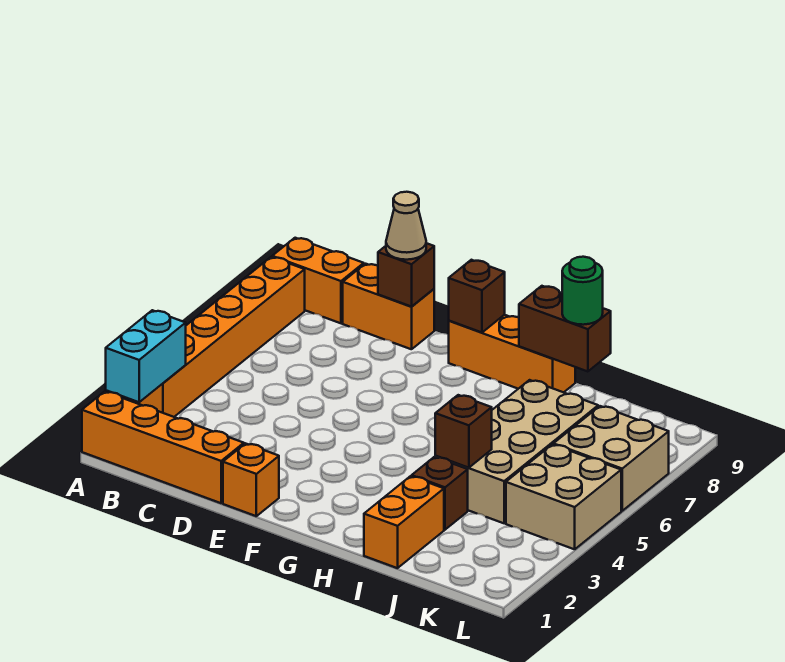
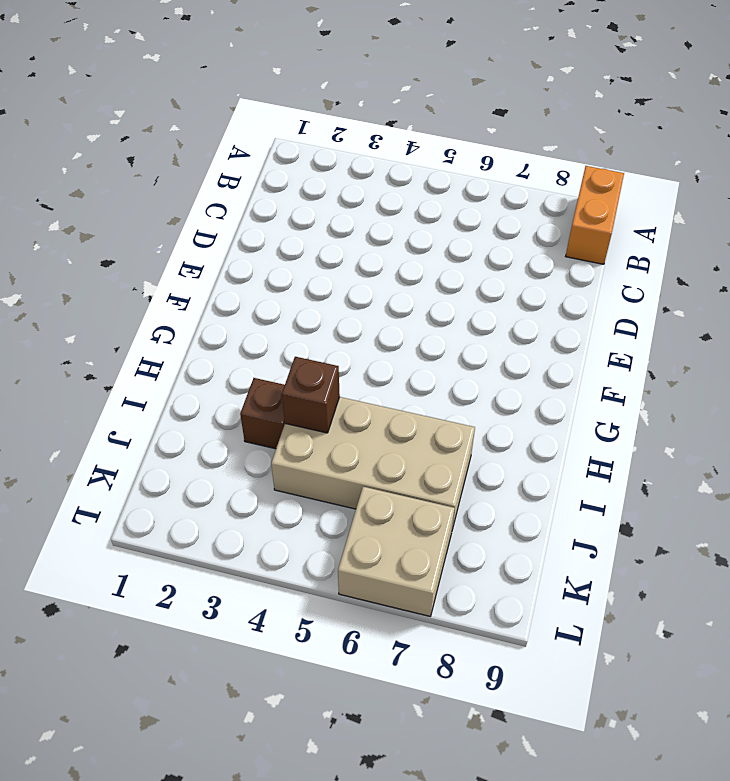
none -> orange 1x4 brick [82,392,244,503]
none -> orange 1x6 brick [129,257,305,417]
none -> orange 1x2 brick [343,264,434,349]

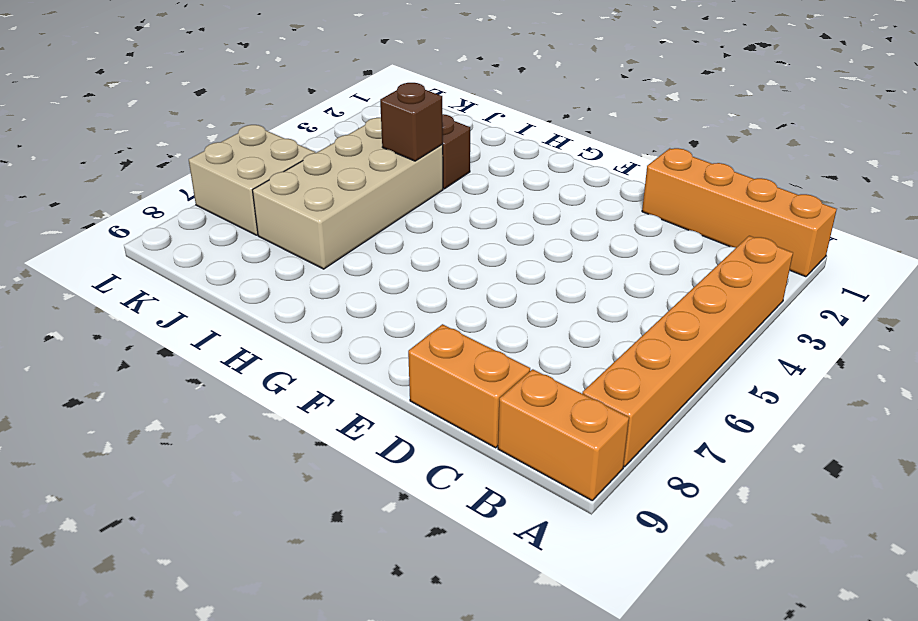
none -> orange 1x1 brick [223,443,279,516]
none -> orange 1x3 brick [449,315,575,392]
none -> orange 1x2 brick [364,476,444,568]

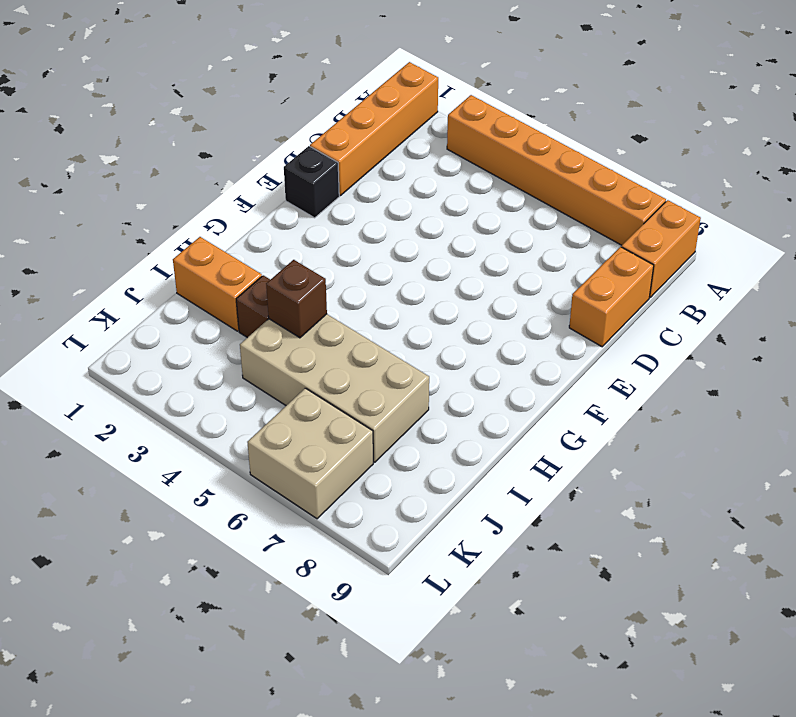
black 1x1 brick [284,146,339,218] -> orange 1x1 brick [223,443,279,516]
none -> orange 1x3 brick [449,315,575,392]
none -> tan 2x2 brick [506,444,621,549]
none -> cyan 1x2 brick [106,310,186,402]

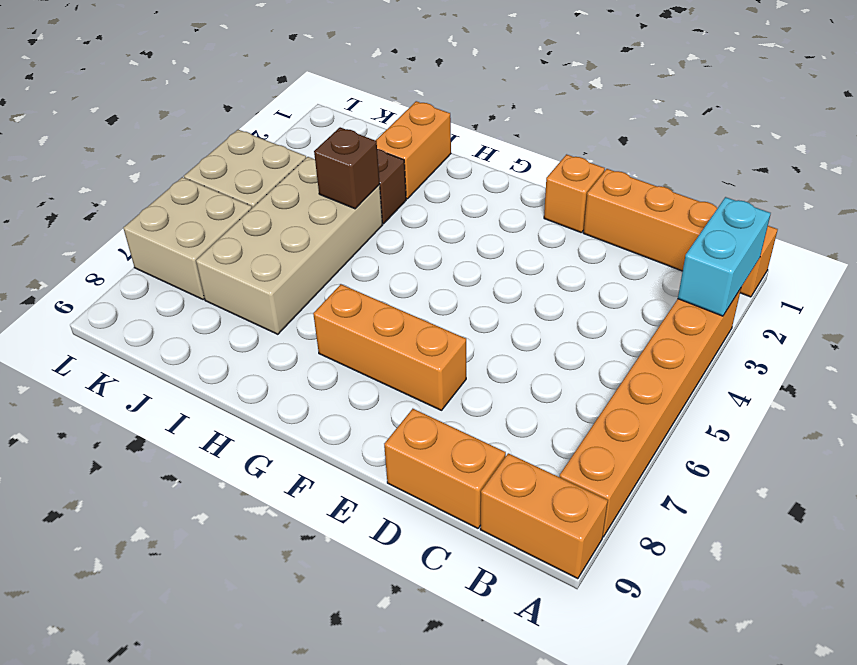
orange 1x3 brick [313,284,466,410] -> orange 1x3 brick moved to [449,315,575,392]
none -> brown 1x1 brick [378,243,434,307]
none -> brown 1x1 brick [449,260,505,332]
none -> brown 1x2 brick [519,286,611,372]

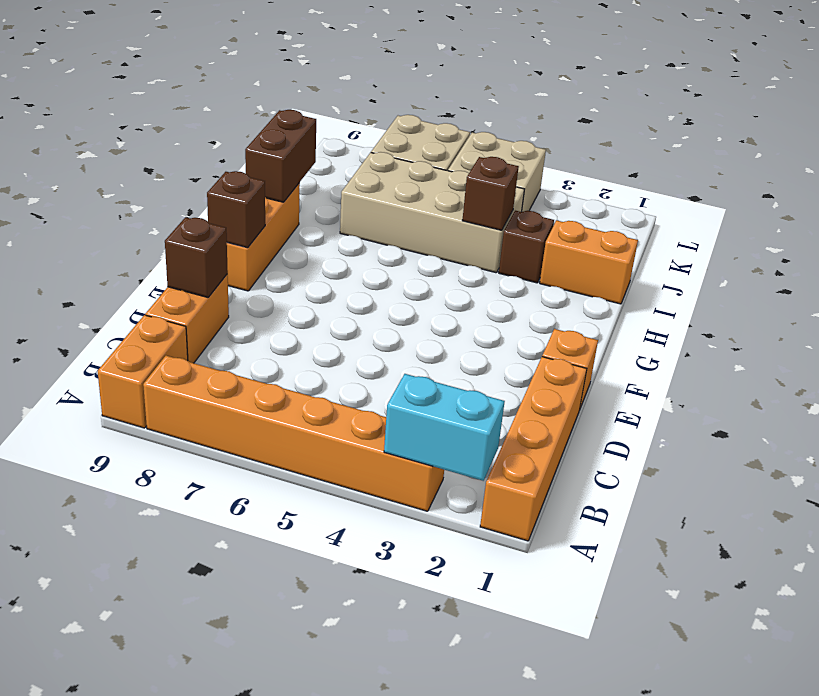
none -> tan 1x1 cone [386,192,426,260]
none -> green 1x1 round brick [562,257,603,325]

